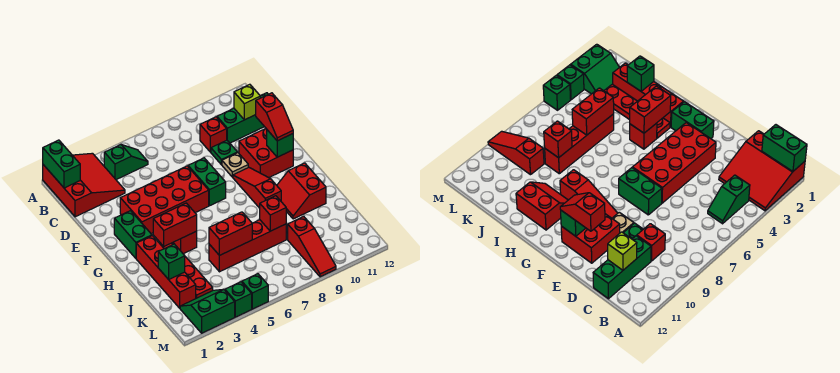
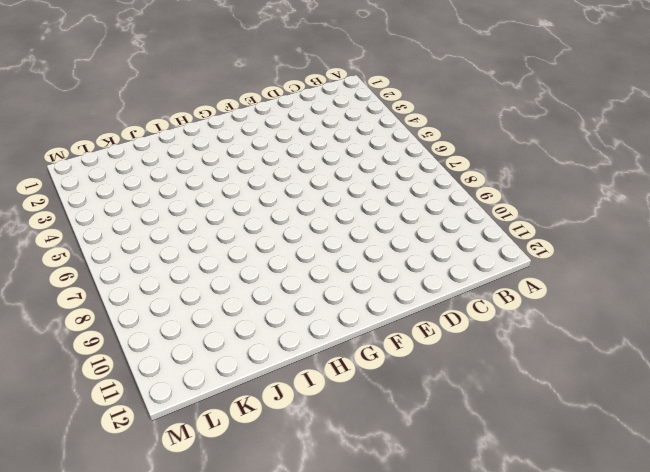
none -> red 3x3 slope [43,153,125,217]
none -> green 1x2 slope [104,145,148,180]
none -> red 1x1 brick [200,117,227,152]

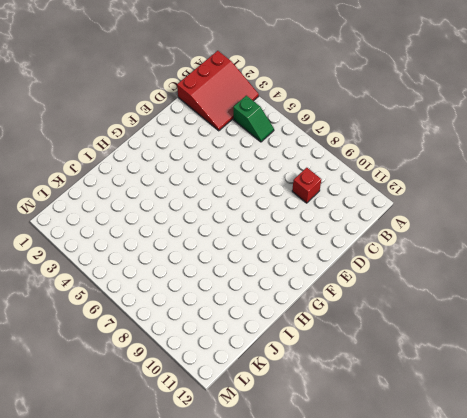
none -> green 1x3 brick [217,93,268,143]
none -> green 1x1 plate [211,140,238,165]
none -> red 2x4 brick [120,166,209,234]

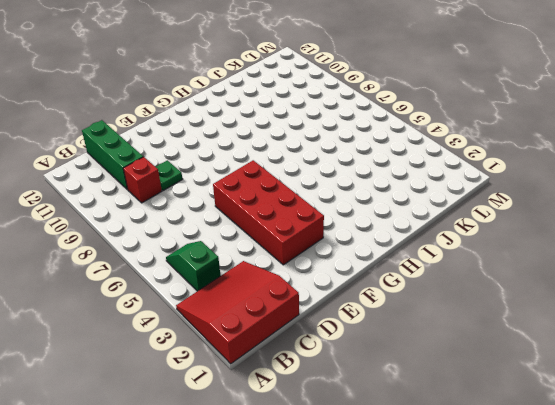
none -> green 1x2 brick [188,158,226,206]
none -> tan 1x1 plate [222,153,248,177]
none -> red 2x2 brick [239,129,293,178]

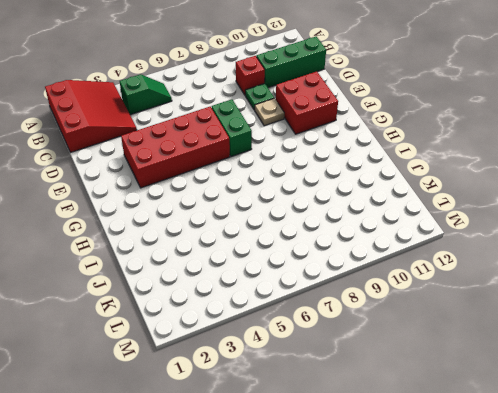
none -> green 1x2 brick [114,211,152,258]
none -> red 1x3 slope [233,167,281,208]
none -> red 1x4 brick [136,236,196,308]

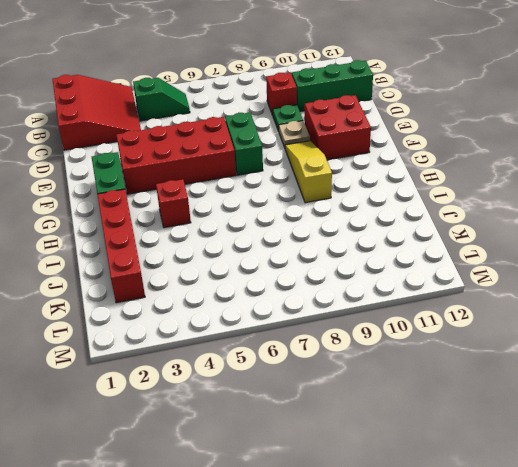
yellow 1x3 slope [285,141,332,203] -> red 1x3 slope [233,167,281,208]
none -> red 1x4 plate [160,243,213,298]
none -> red 2x2 slope [277,163,326,219]
none -> red 1x4 brick [209,220,286,272]

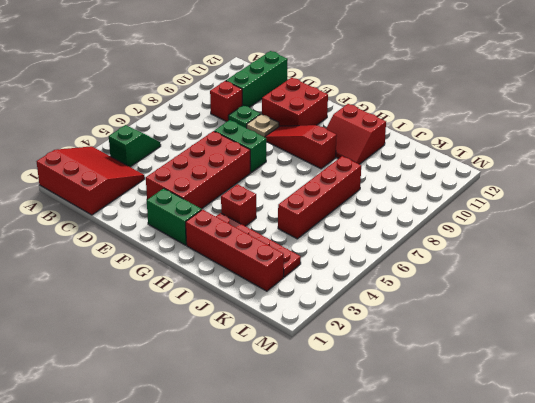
none -> red 1x3 slope [288,217,336,277]
none -> green 2x2 slope [180,289,235,333]
none -> green 1x1 brick [225,282,252,317]

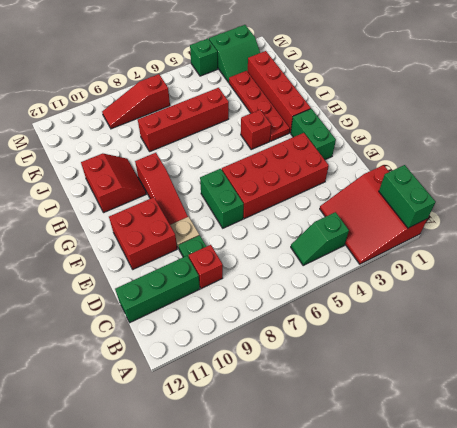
red 1x3 slope [102,74,170,129] -> red 1x3 slope turned to [288,217,336,277]
none -> green 1x1 brick [242,274,268,309]
none -> lime 1x1 brick [234,84,260,120]
none -> green 1x1 brick [267,130,293,157]

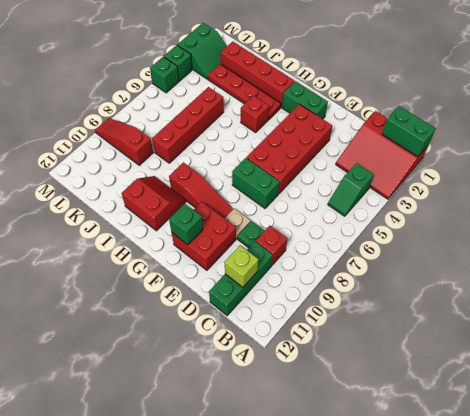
none -> red 1x2 brick [153,203,197,246]
none -> green 1x1 brick [158,244,185,279]
none -> red 1x2 brick [209,212,252,256]

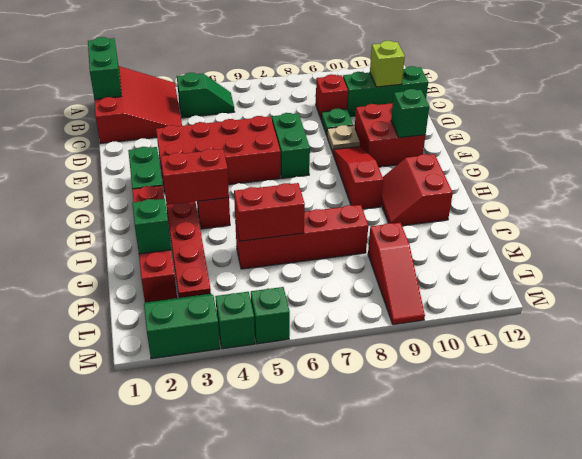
none -> red 1x1 brick [260,196,286,231]
none -> red 1x2 slope [256,93,293,141]

